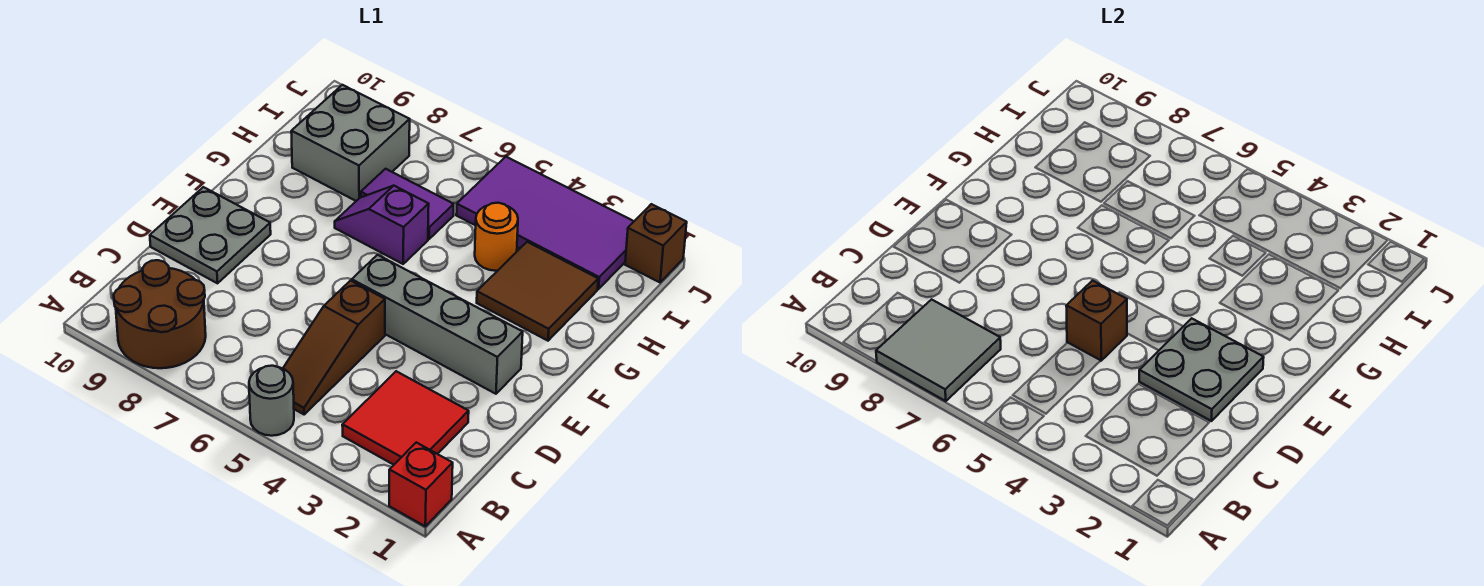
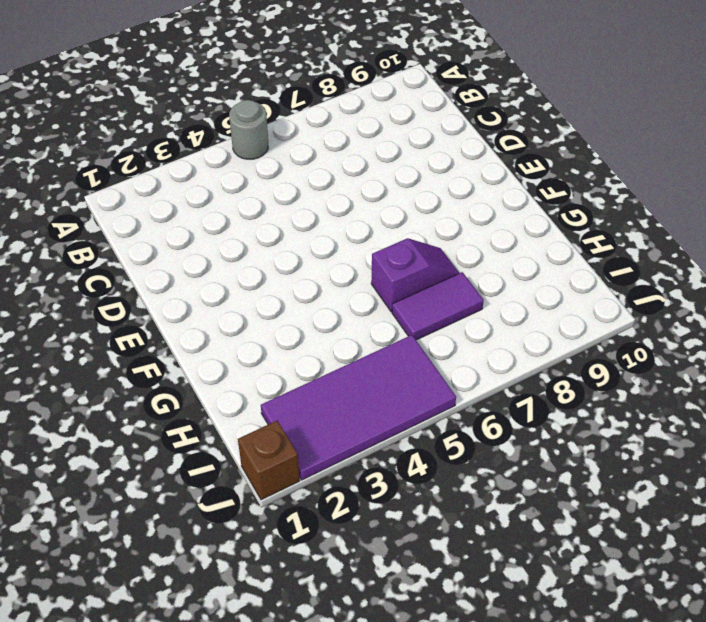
none -> red 1x1 brick [389,442,453,526]
none -> brown 2x2 round brick [114,260,206,368]
none -> red 2x2 tile [342,371,469,465]

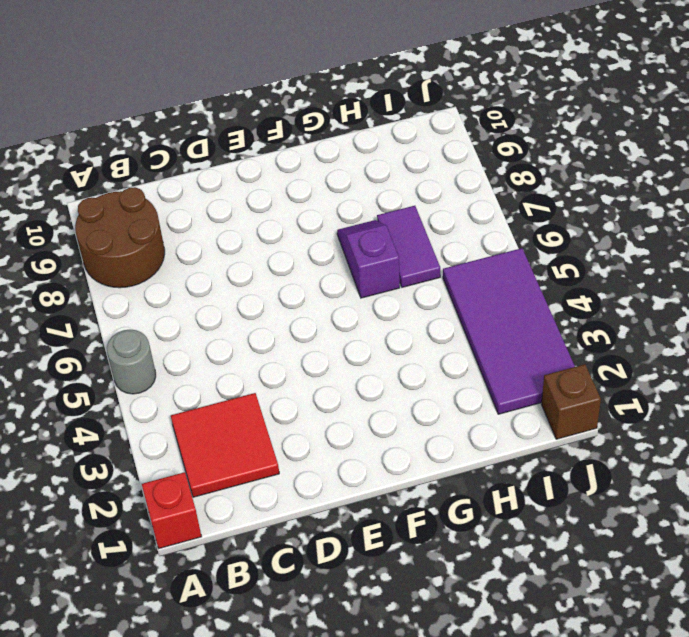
none -> brown 1x3 slope [283,281,385,414]
none -> grey 2x2 plate [150,187,271,283]
none -> grey 1x4 brick [352,255,523,394]

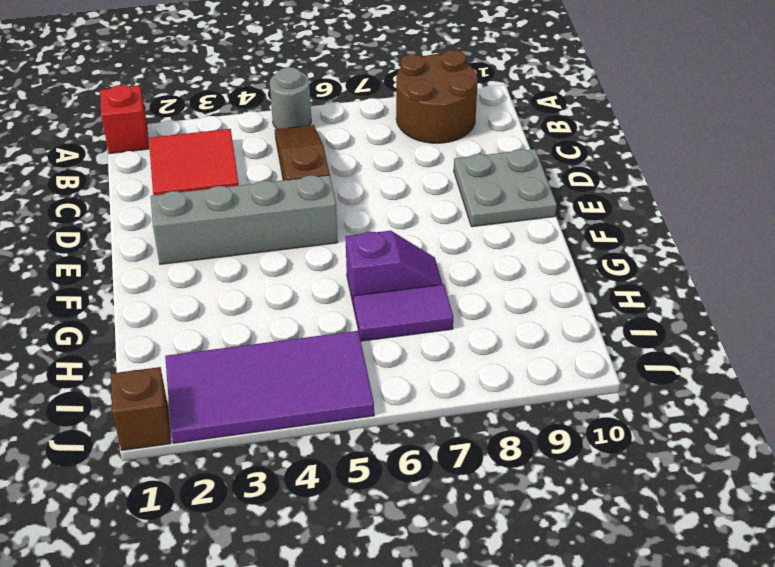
none -> brown 2x2 tile [477,242,598,341]
none -> orange 1x1 round brick [475,203,518,271]
none -> grey 2x2 brick [291,85,410,201]

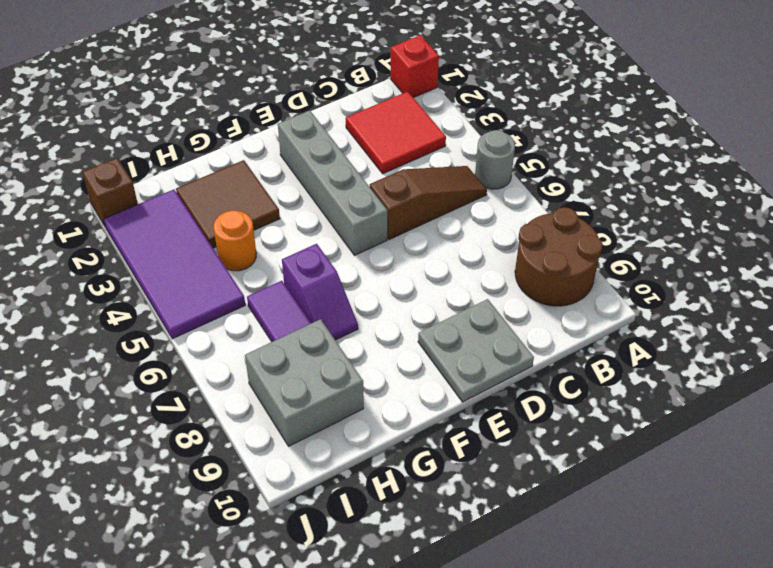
none -> grey 2x2 tile [876,299,1001,401]
none -> grey 2x2 plate [1139,318,1264,421]
none -> brown 1x1 brick [1066,281,1127,361]

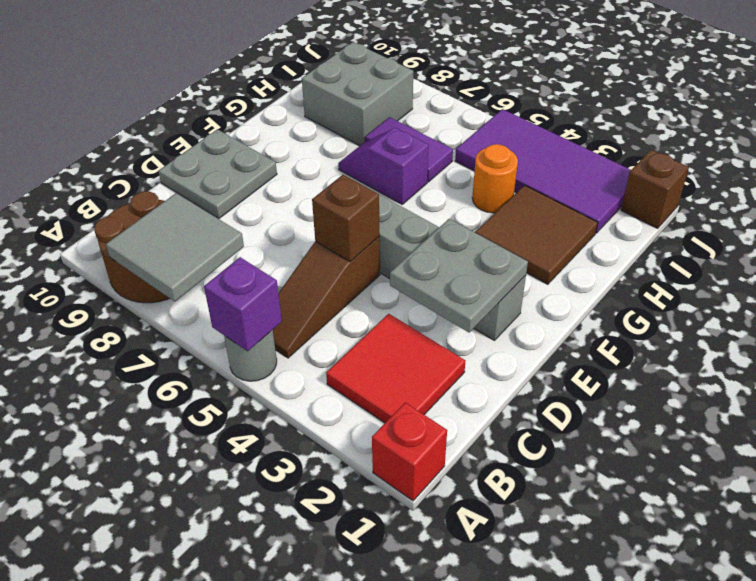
purple 1x1 brick [204,257,282,351] -> none

